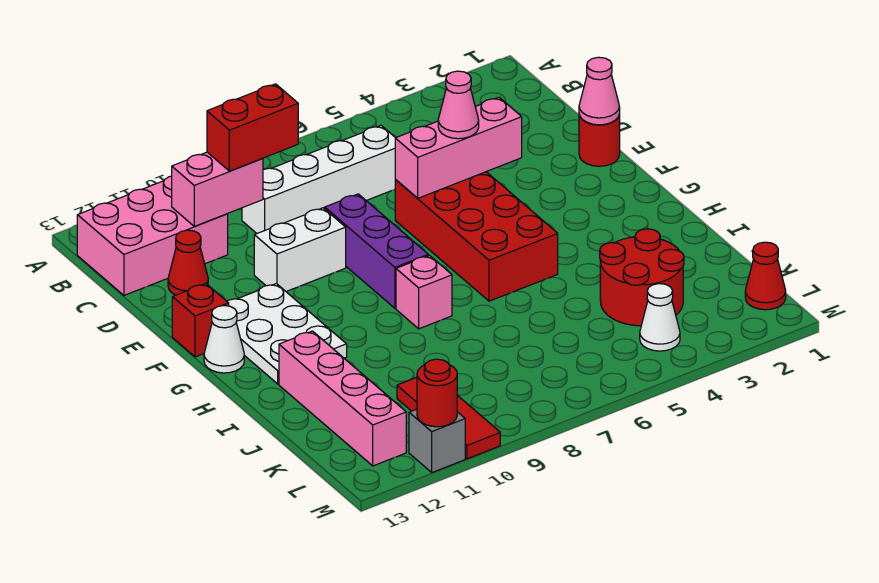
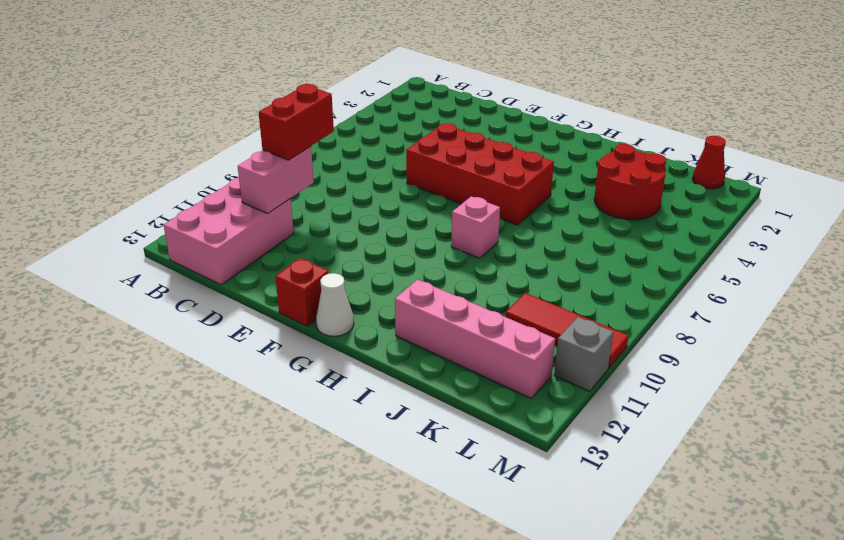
none -> white 1x4 brick [242,126,395,233]
none -> red 1x1 cone [168,230,208,295]
none -> red 1x1 round brick [579,114,620,166]

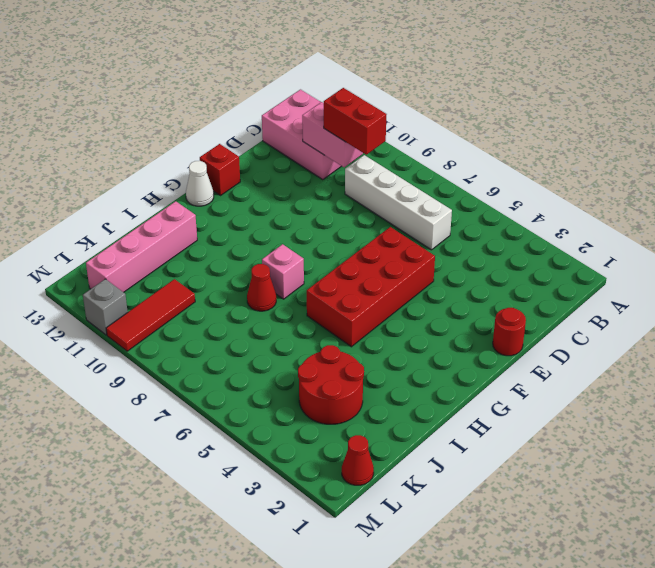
red 1x1 cone [247,264,276,311] -> red 1x1 cone moved to [168,230,208,295]
none -> purple 1x3 brick [325,194,428,308]
none -> white 1x2 brick [254,208,346,291]
none -> white 2x3 plate [227,284,347,384]

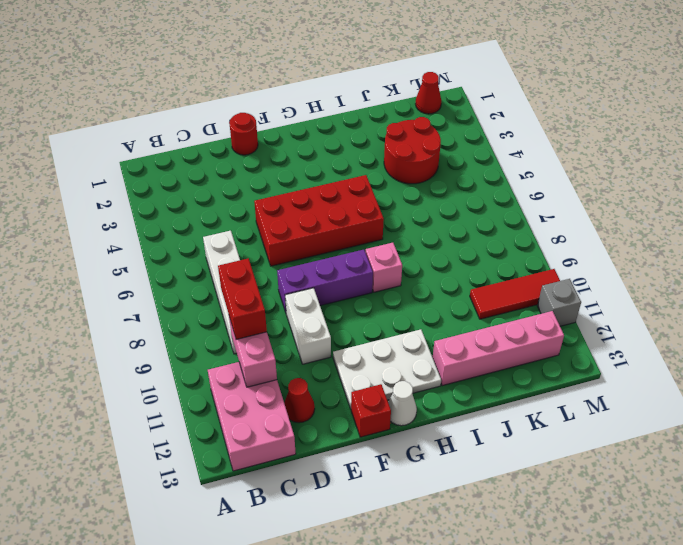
none -> white 1x1 cone [640,284,680,351]
none -> pink 1x1 cone [579,57,620,125]
none -> pink 1x3 brick [395,97,522,198]

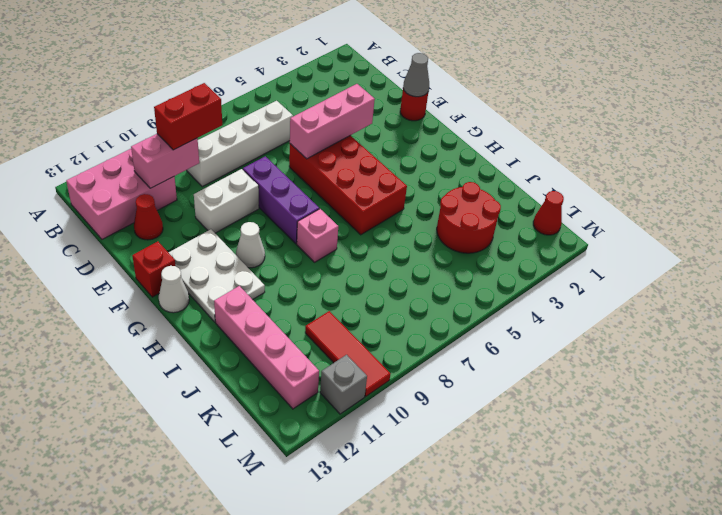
grey 1x1 cone [403,53,429,97] -> pink 1x1 cone [579,57,620,125]
white 1x1 cone [236,222,265,268] -> white 1x1 cone moved to [640,284,680,351]
none -> red 1x1 round brick [417,359,457,427]
none -> pink 1x1 cone [438,71,479,139]

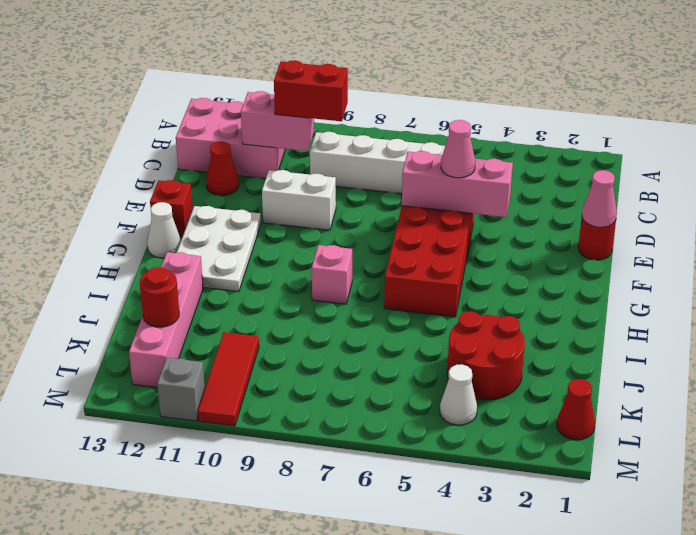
red 1x1 round brick [140,267,179,327] -> red 1x1 round brick moved to [417,359,457,427]
none -> purple 1x3 brick [325,194,428,308]

